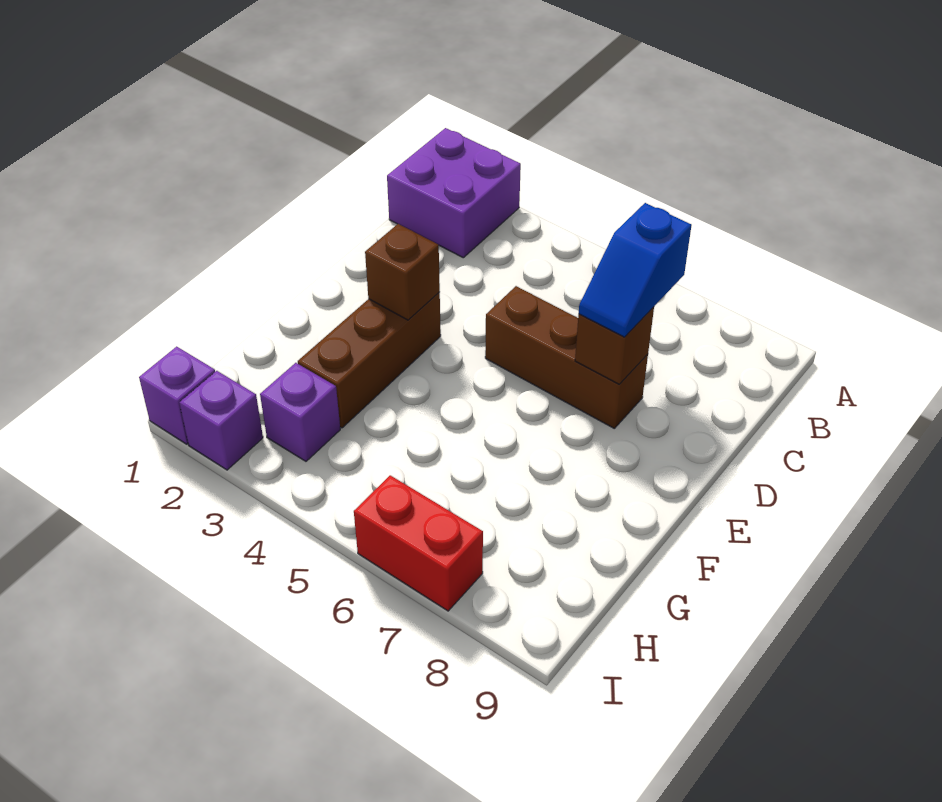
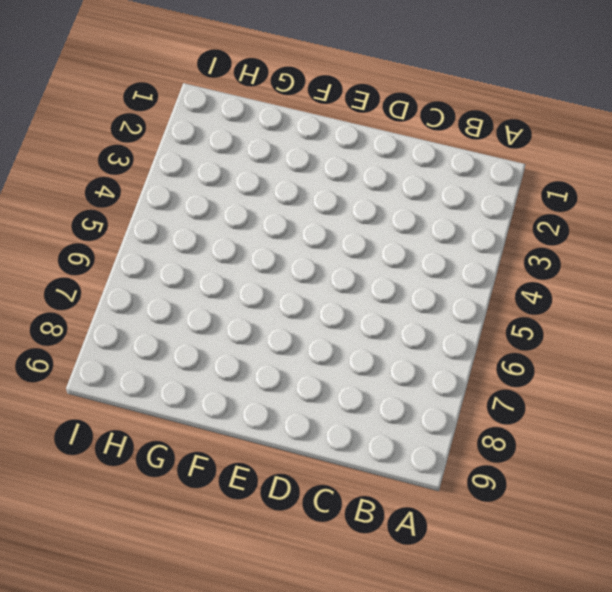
none -> purple 2x2 brick [387,128,521,258]
none -> brown 1x3 brick [485,286,648,428]

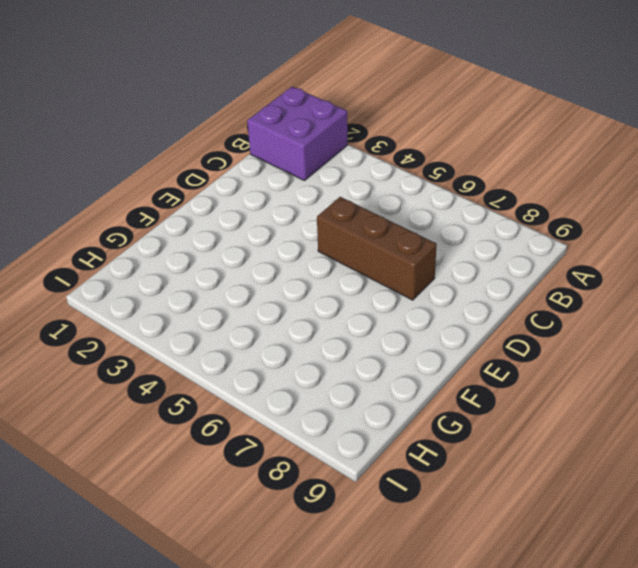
none -> brown 1x3 brick [298,292,441,428]
none -> purple 1x1 brick [260,363,340,461]

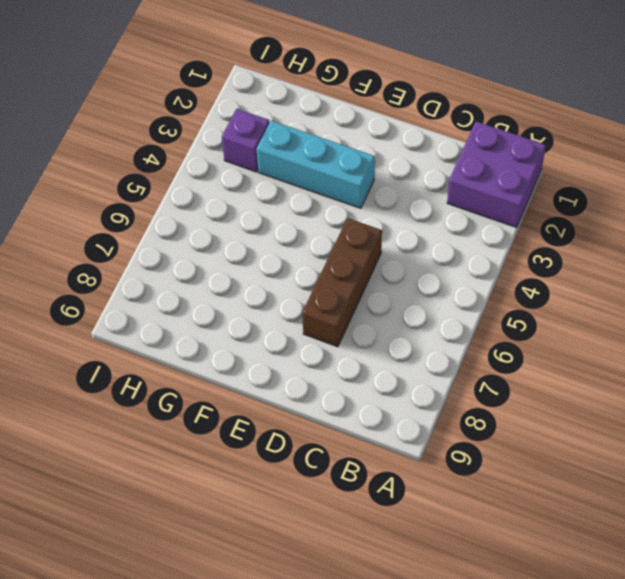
cyan 1x3 brick [257,121,375,208] -> brown 1x3 brick [298,292,441,428]
none -> purple 1x1 brick [139,346,215,444]
none -> purple 1x1 brick [179,371,263,470]

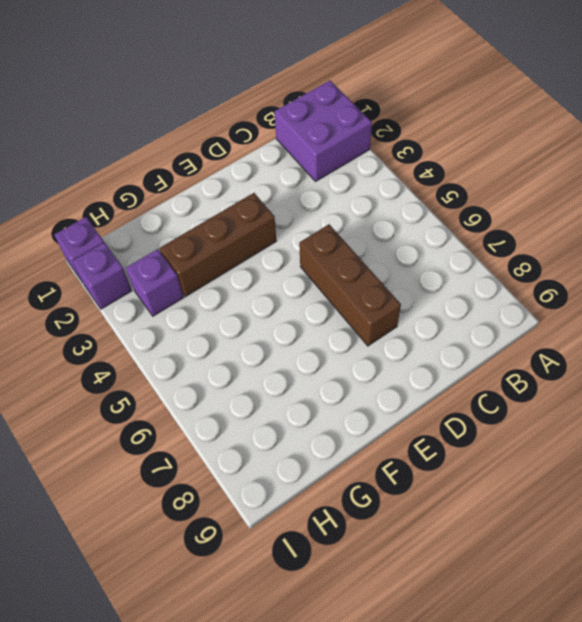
none -> red 1x2 brick [354,475,483,611]
none -> brown 1x1 brick [575,307,654,384]

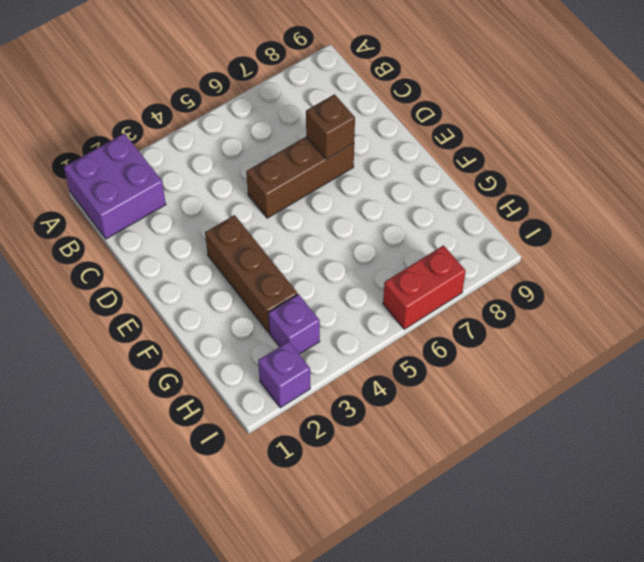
none -> purple 1x1 brick [139,346,215,444]
none -> brown 1x1 brick [365,224,440,320]

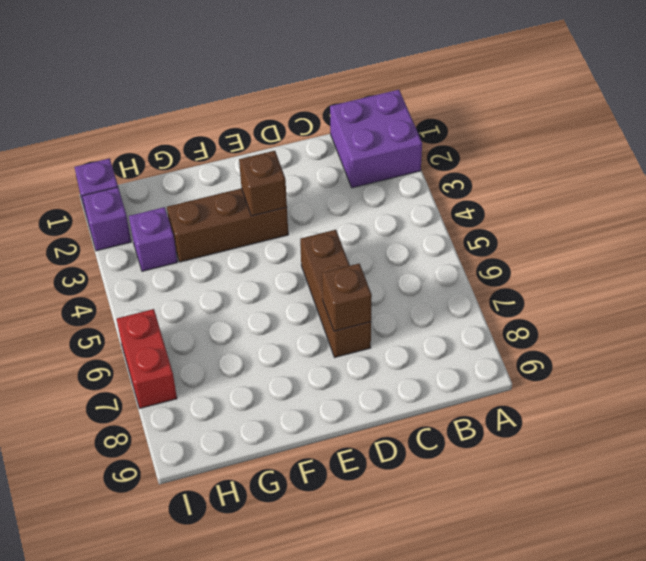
none -> blue 1x2 slope [579,203,692,337]

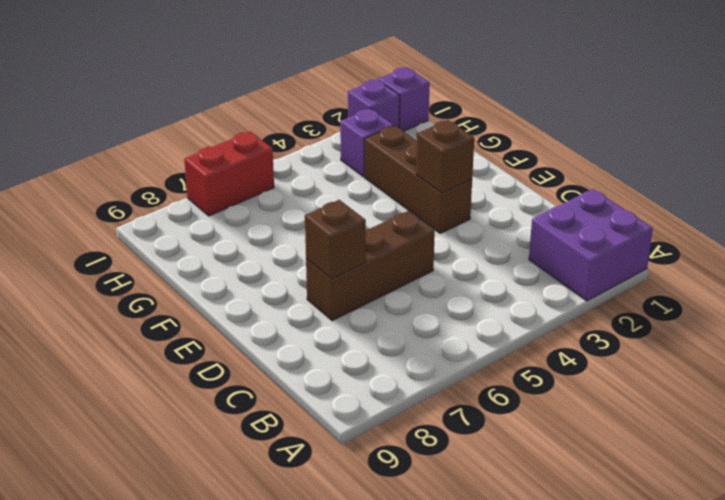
none -> blue 1x2 slope [579,203,692,337]

